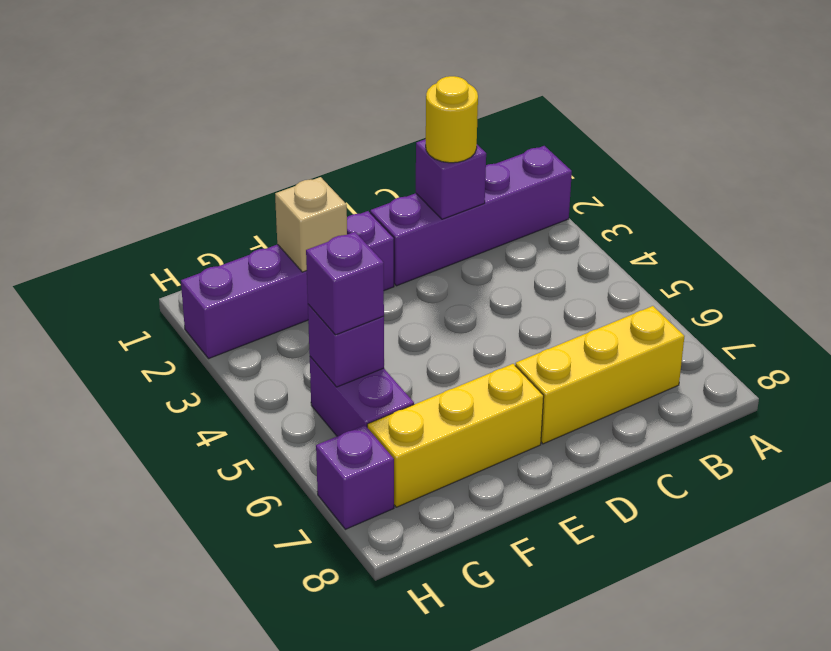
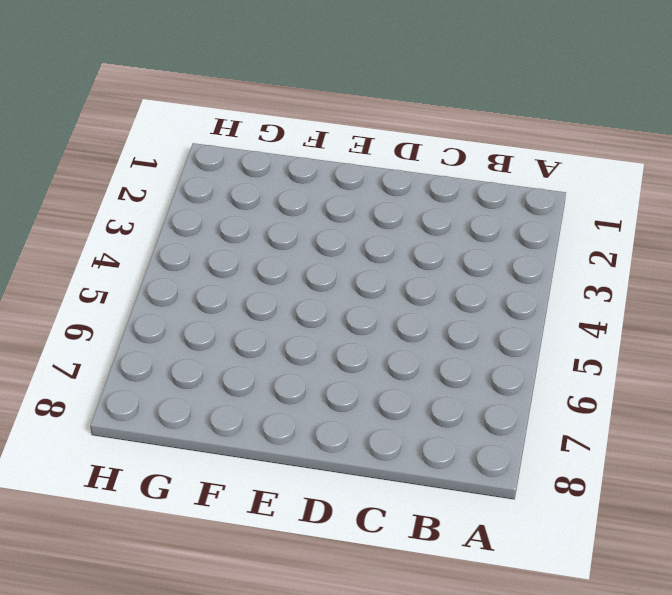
none -> purple 1x4 brick [370,146,572,286]
none -> yellow 1x3 brick [515,306,684,444]

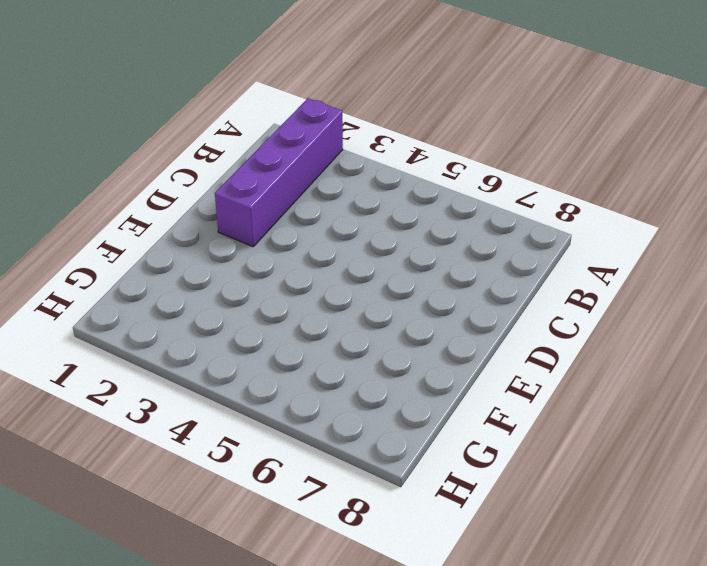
none -> yellow 1x3 brick [515,306,684,444]
none -> purple 1x4 brick [181,211,394,359]

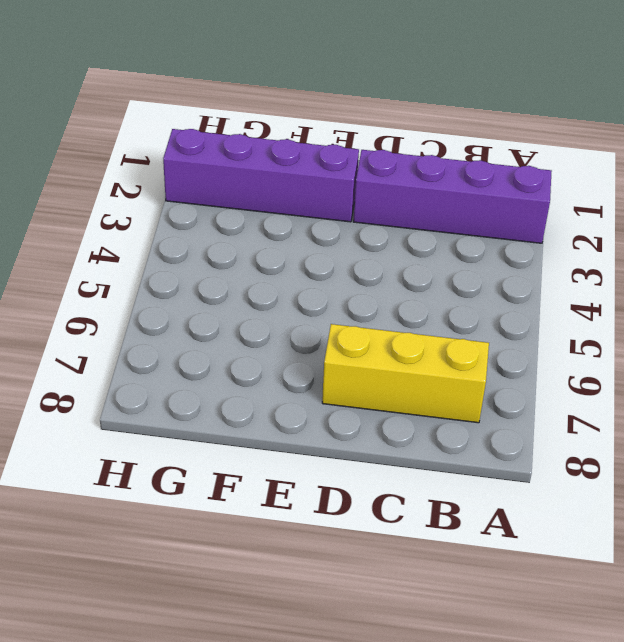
none -> yellow 1x3 brick [367,364,544,507]
none -> purple 1x2 brick [310,357,414,436]

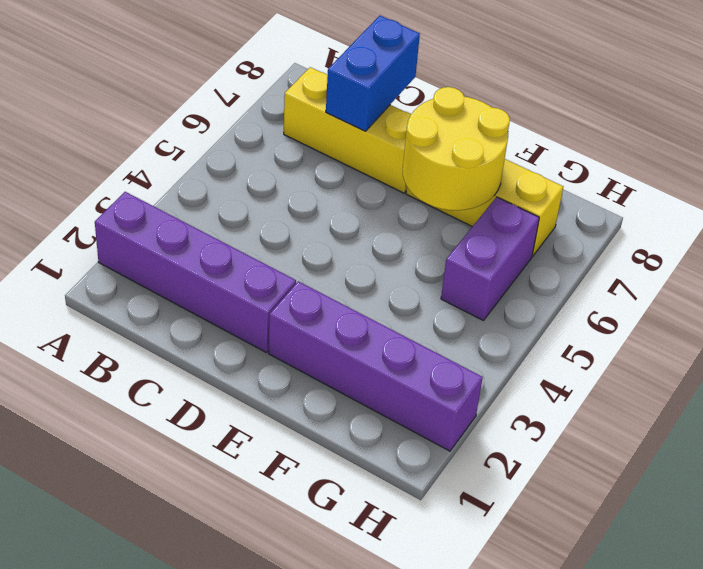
blue 1x2 brick [326,16,420,131] -> none
yellow 2x2 round brick [403,87,510,210] -> none
none -> purple 1x1 brick [316,425,394,529]
none -> purple 1x1 brick [416,139,486,219]

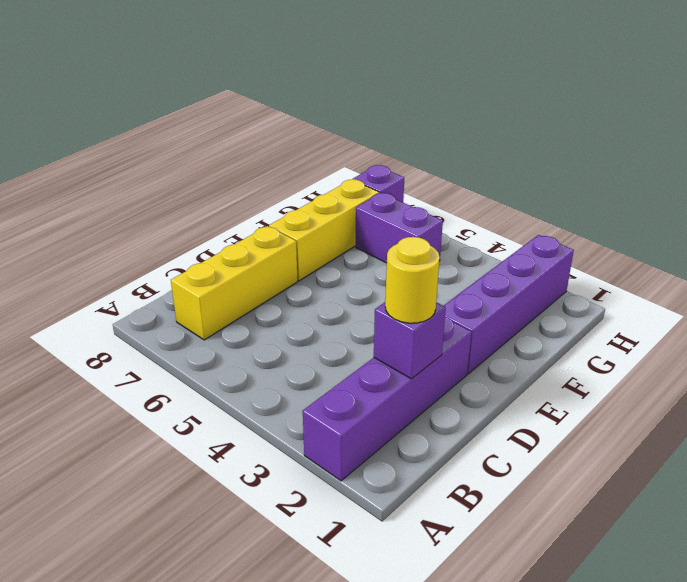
none -> tan 1x1 brick [275,177,347,272]
none -> purple 1x1 brick [308,304,384,387]

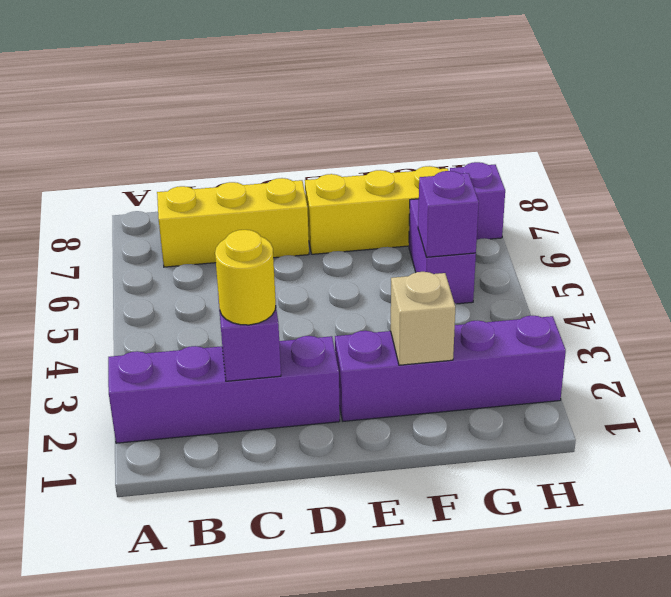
none -> purple 1x1 brick [306,232,384,335]

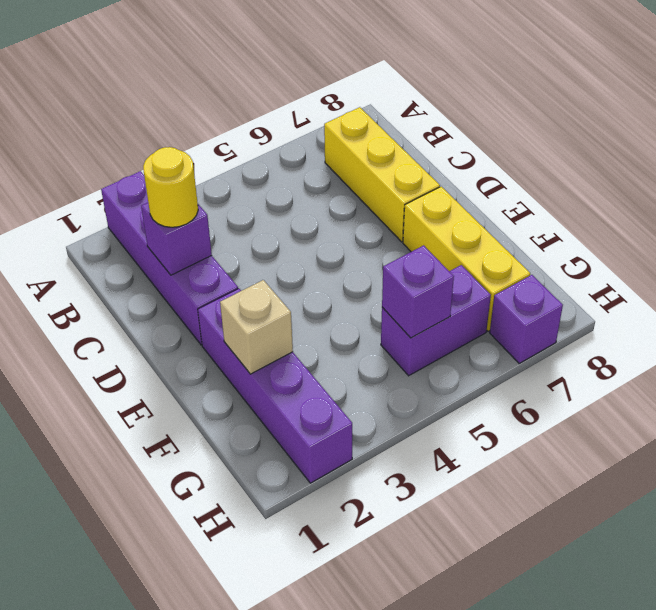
none -> purple 1x1 brick [306,232,384,335]

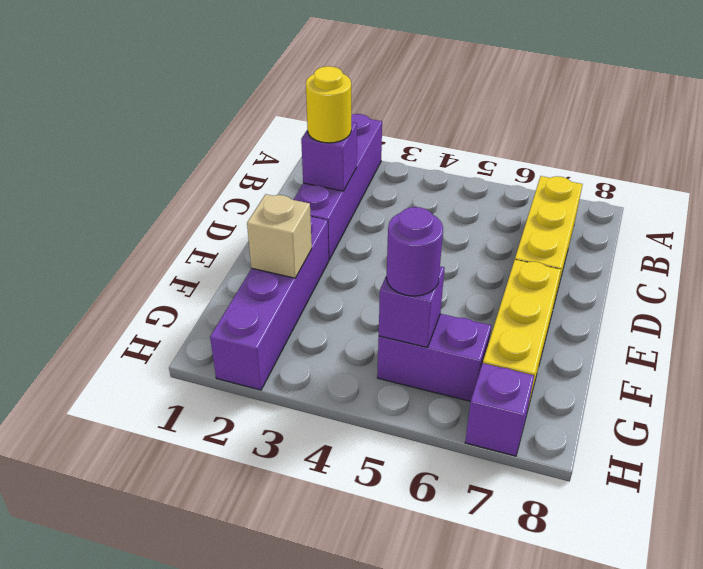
purple 1x1 round brick [386,207,443,296] -> purple 1x1 brick [306,232,384,335]

